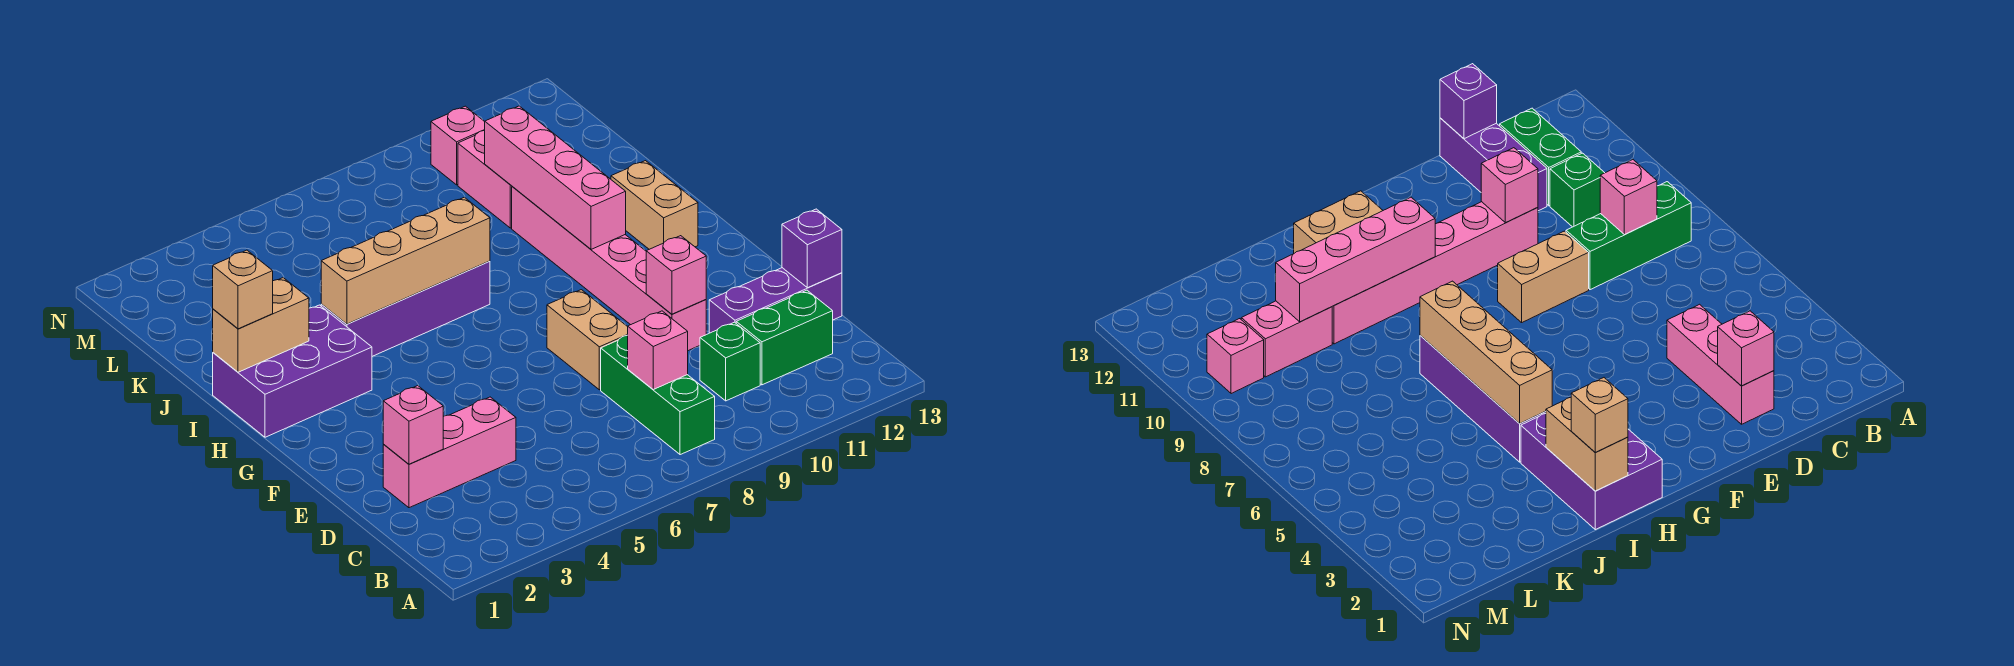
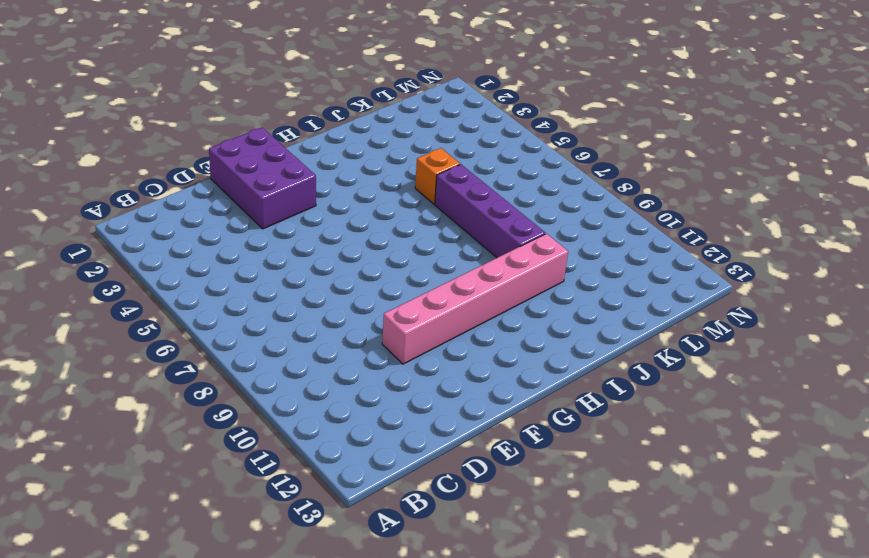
purple 2x3 brick [209,127,316,229] -> purple 2x3 brick moved to [213,305,372,437]
orange 1x1 brick [415,148,460,204] -> none
purple 1x4 brick [435,164,545,258] -> purple 1x4 brick moved to [321,261,490,356]
none -> green 1x3 brick [601,335,715,455]
none -> green 1x1 brick [700,322,760,401]
none -> green 1x2 brick [736,290,833,385]

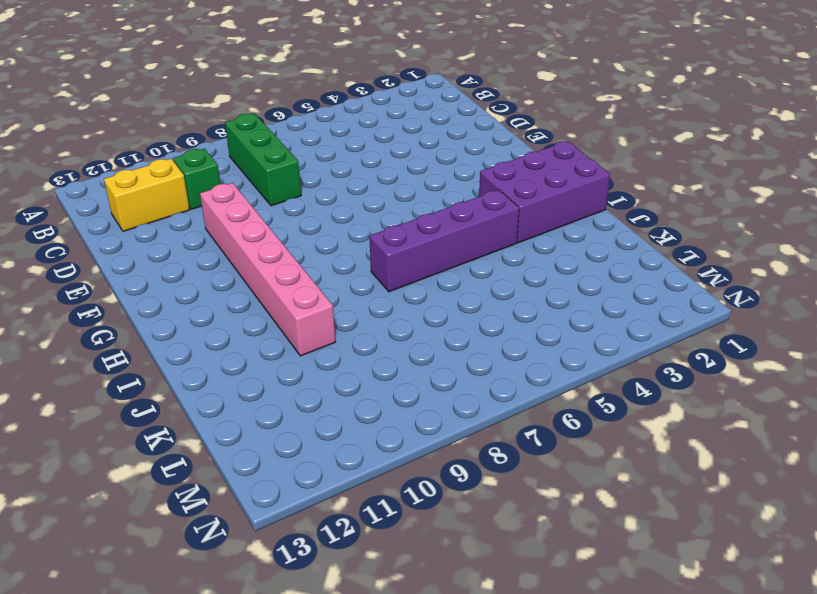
yellow 1x2 brick [104,159,190,231] -> green 1x2 brick [736,290,833,385]
none -> pink 1x3 brick [383,397,516,508]
none -> purple 1x3 brick [709,268,842,333]
none -> tan 1x2 brick [547,290,628,390]

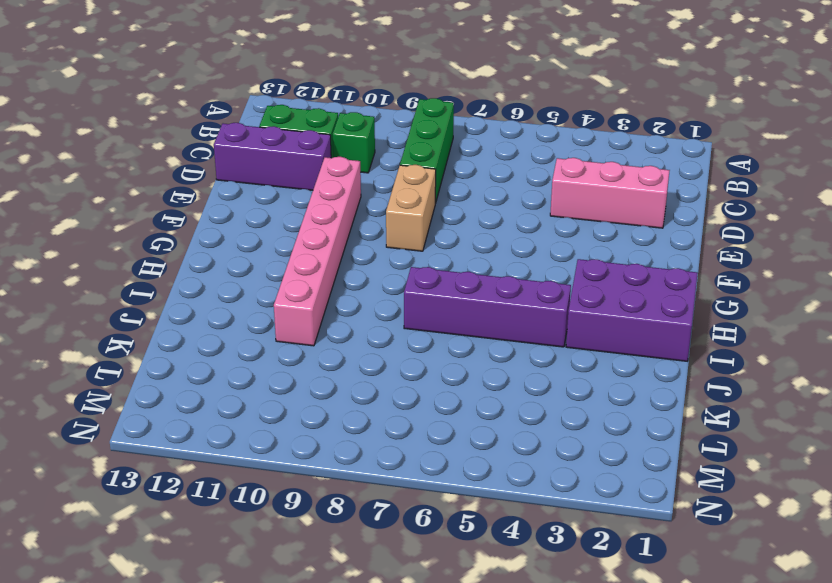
none -> tan 1x2 brick [611,161,698,249]
none -> pink 1x2 brick [458,130,512,228]
none -> pink 1x1 brick [431,106,485,185]

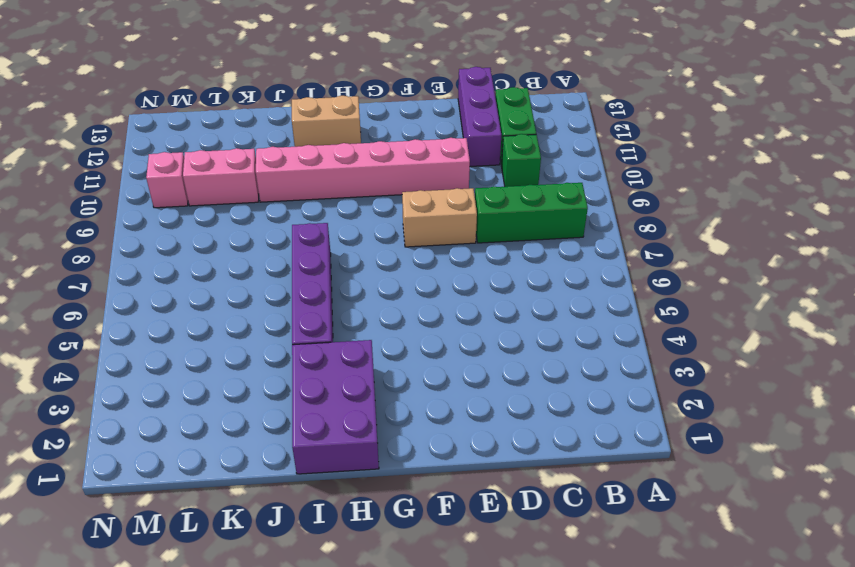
none -> pink 1x3 brick [383,397,516,508]
none -> pink 1x1 brick [628,311,688,389]
none -> pink 1x1 brick [383,386,443,464]

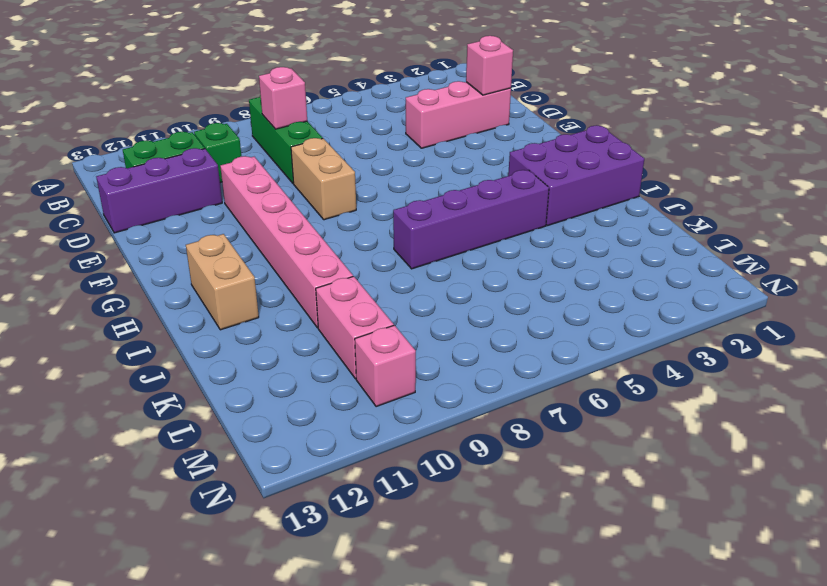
none -> purple 1x1 brick [782,209,842,288]
none -> pink 1x1 brick [646,236,706,314]
none -> pink 1x4 brick [485,106,626,249]

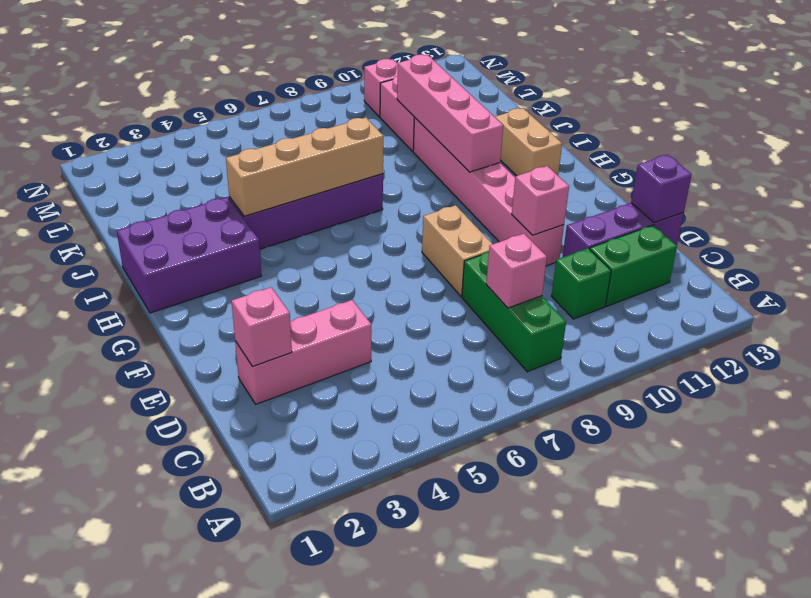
none -> tan 1x2 brick [213,278,309,372]
none -> tan 1x1 brick [213,250,273,329]

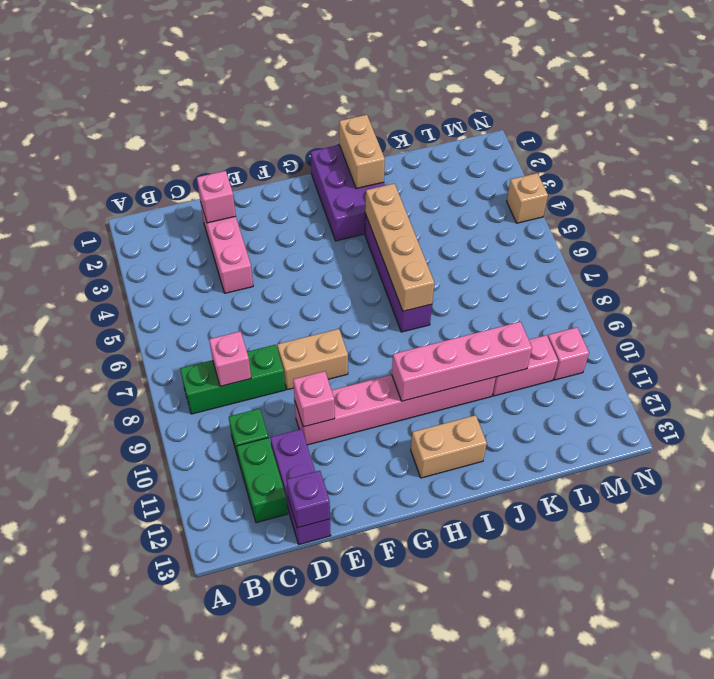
tan 1x1 brick [507,173,548,223] -> tan 1x1 brick moved to [213,250,273,329]

